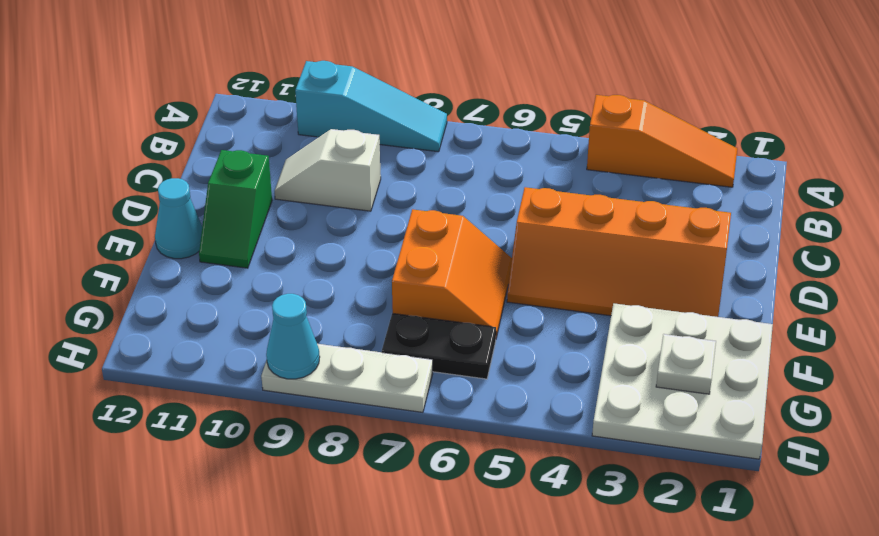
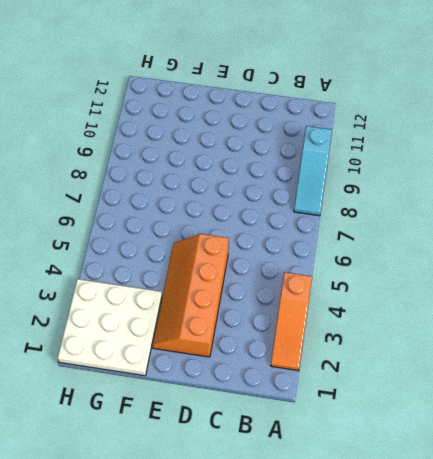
none -> white 1x2 slope [275,129,381,211]
none -> green 1x2 slope [199,150,272,268]
none -> orange 2x2 slope [392,209,512,338]

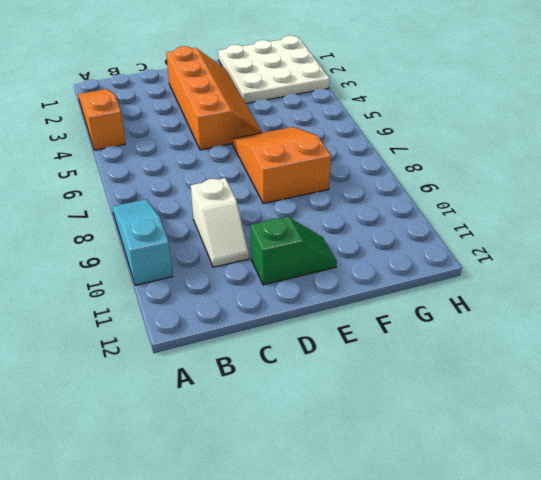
orange 2x3 slope [232,127,331,204] -> orange 2x2 slope [392,209,512,338]
none -> cyan 1x1 cone [155,178,202,259]
none -> black 1x2 plate [382,313,496,379]
none -> white 1x3 plate [261,344,433,412]

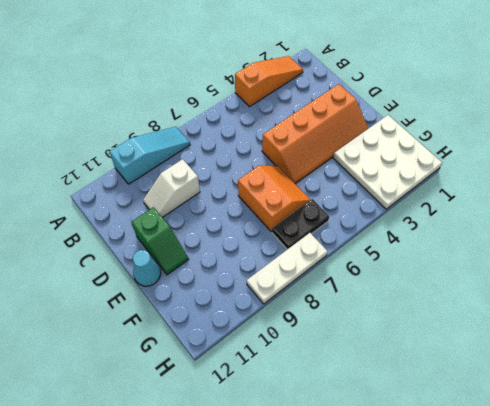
none -> white 1x1 plate [656,334,716,394]
none -> cyan 1x1 cone [266,294,320,379]

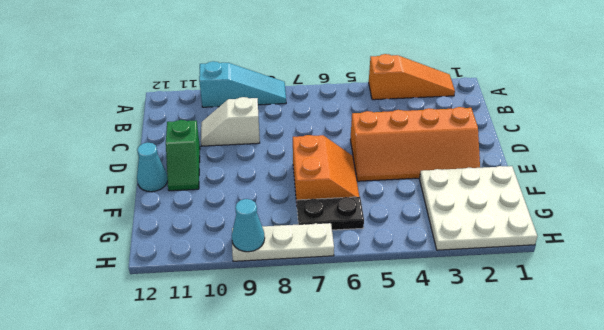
none -> white 1x1 plate [656,334,716,394]

